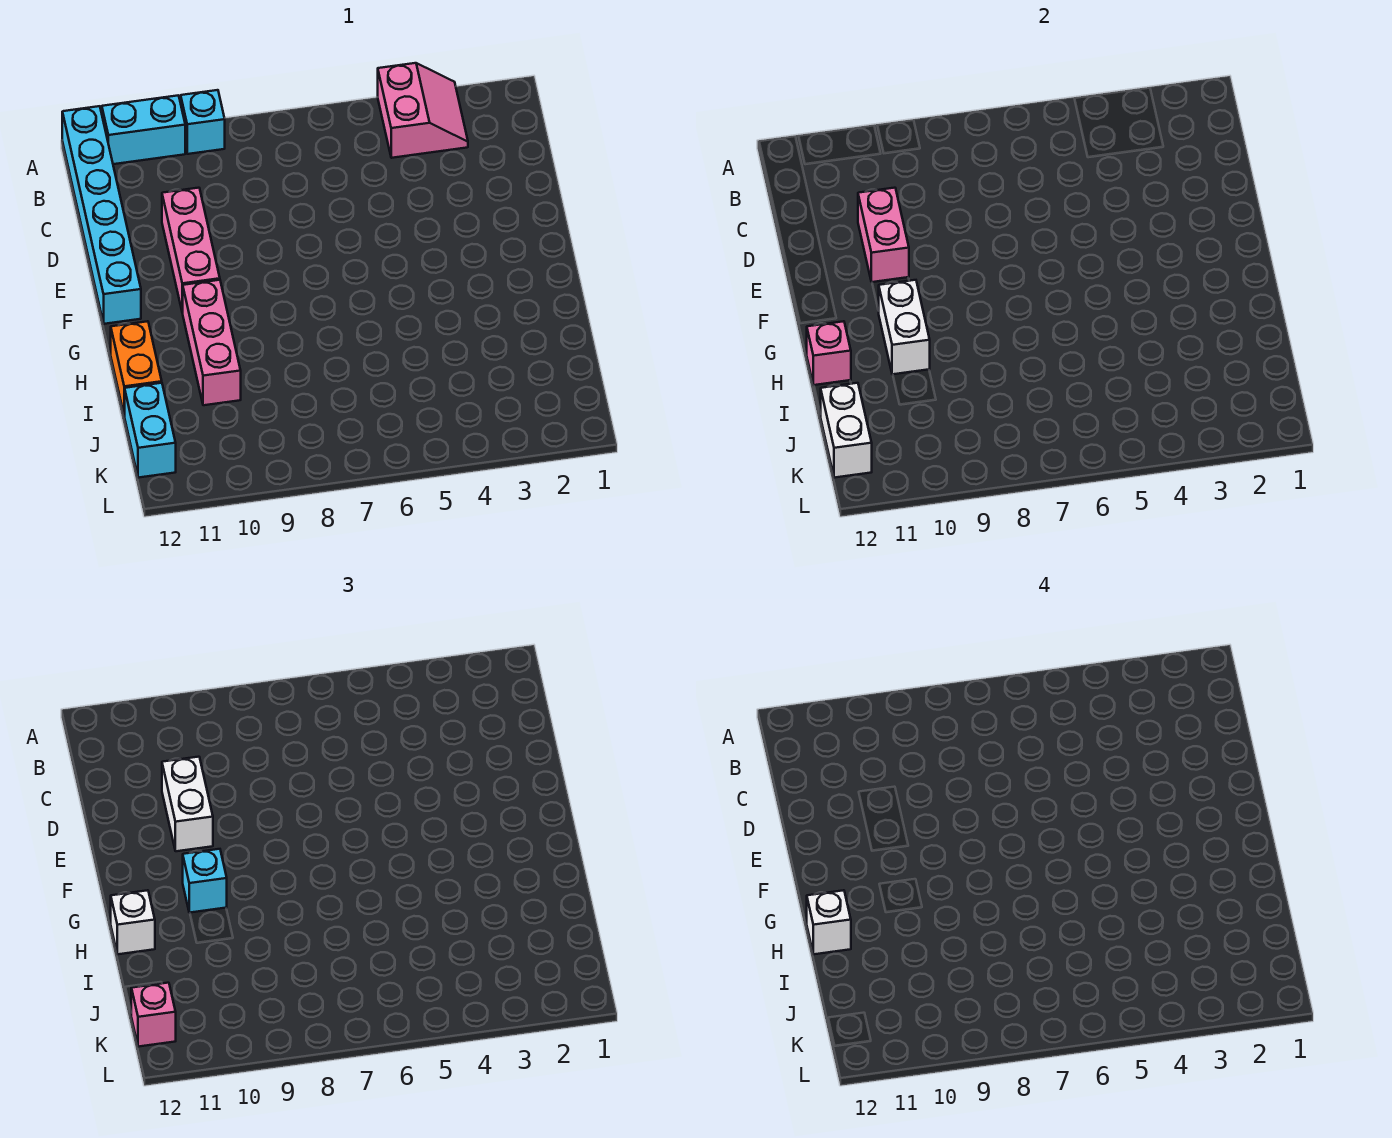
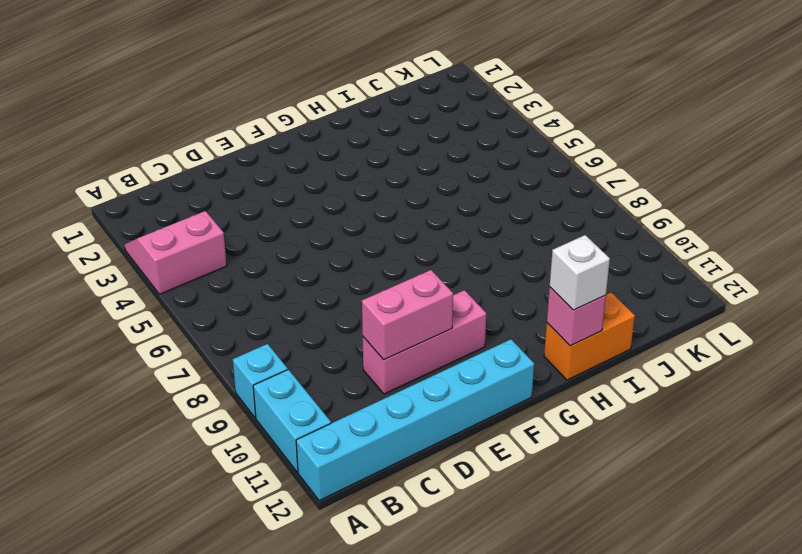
none -> pink 1x3 brick [183,280,241,405]
none -> cyan 1x2 brick [125,383,176,478]
none -> white 1x2 brick [878,280,930,375]

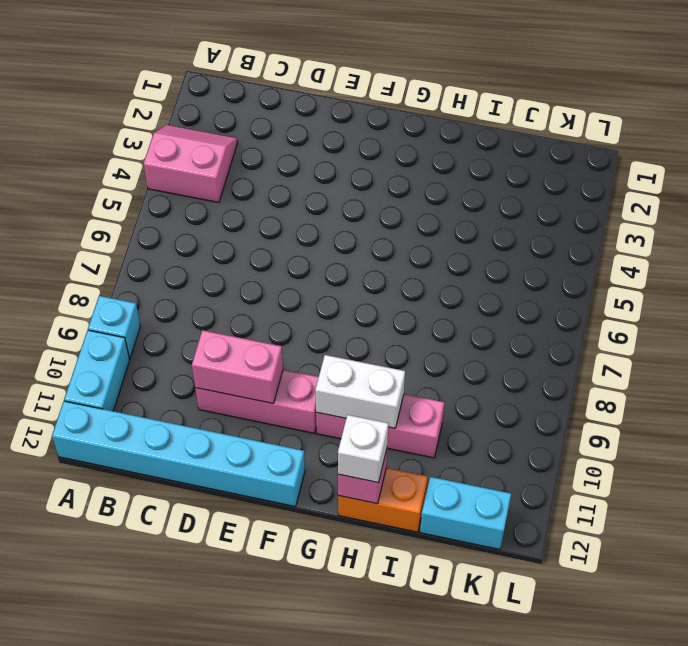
none -> white 1x2 brick [821,383,872,478]
none -> white 1x2 brick [162,757,213,851]
none -> cyan 1x1 brick [183,849,227,913]

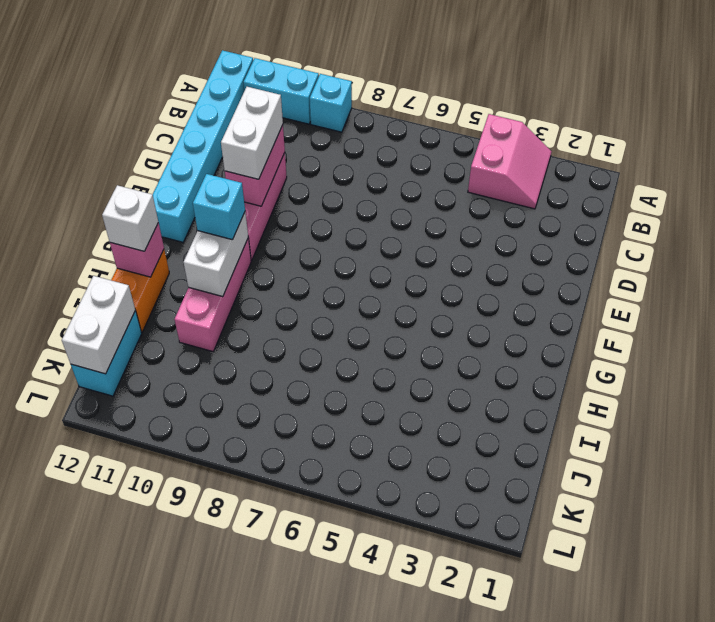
none -> pink 1x1 brick [131,983,176,1047]
none -> white 1x1 brick [807,890,851,954]

